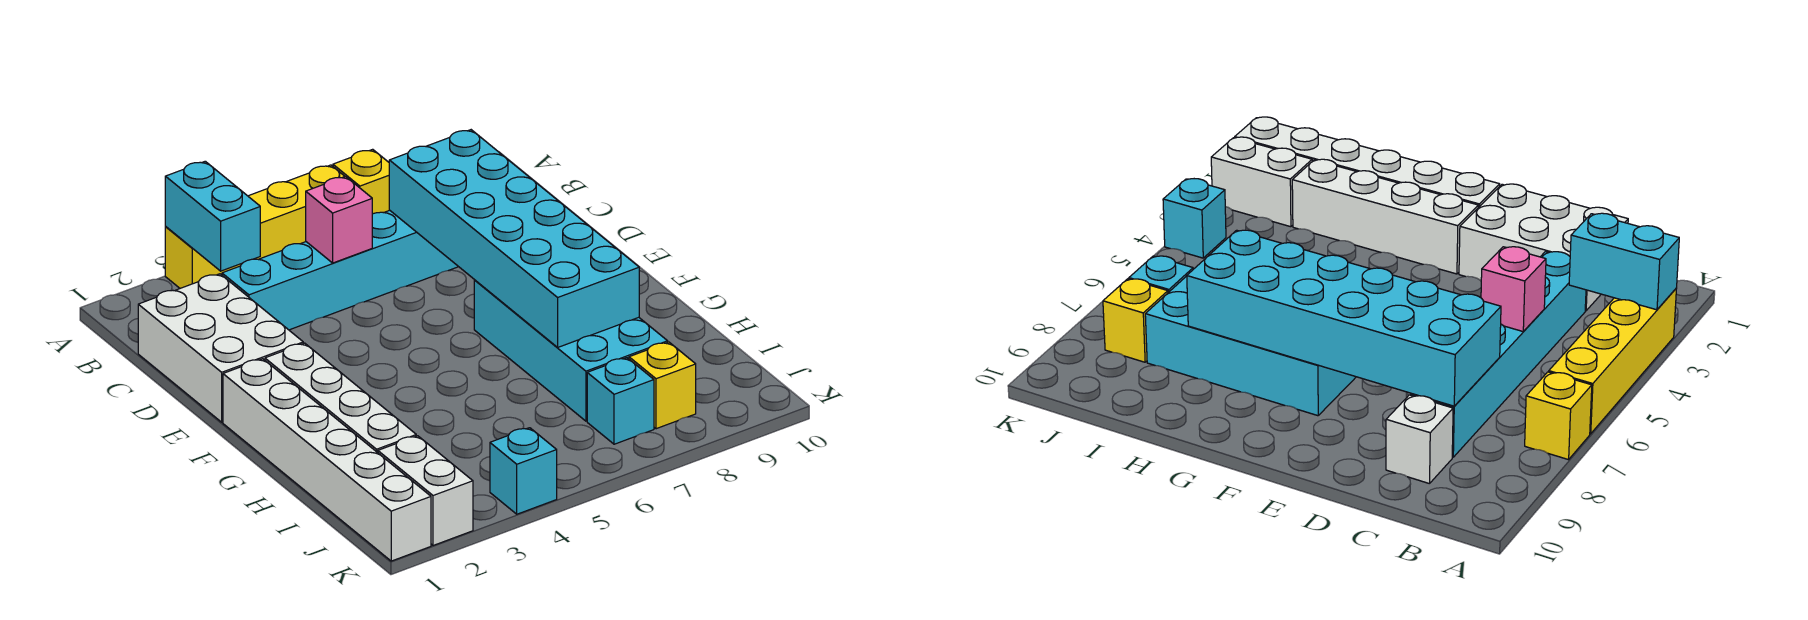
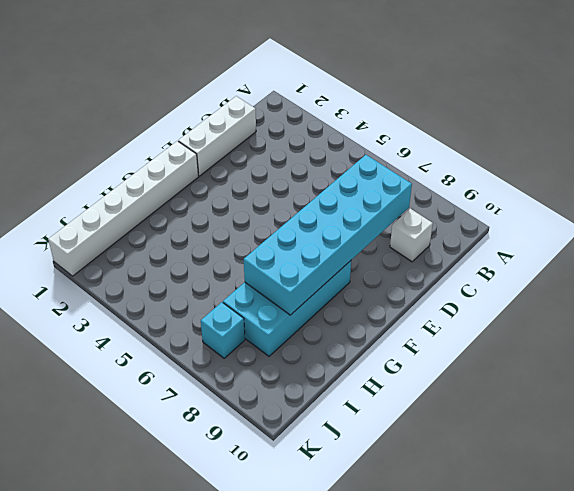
white 1x3 brick [178,96,256,176] -> white 2x3 brick [138,274,303,422]
none -> yellow 1x4 brick [165,165,345,288]
none -> yellow 1x1 brick [333,149,389,214]
none -> cyan 1x6 brick [222,210,458,330]

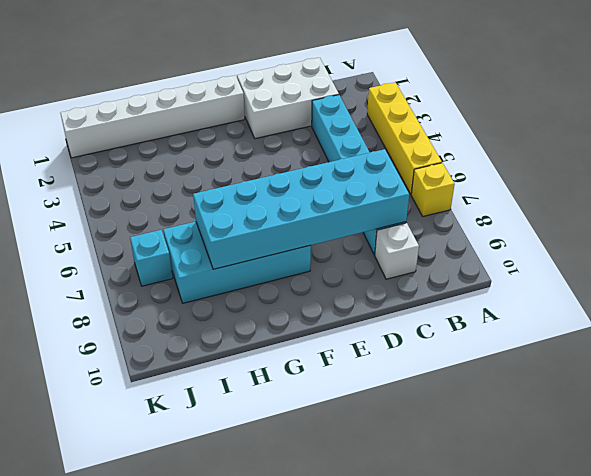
none -> white 1x4 brick [265,343,416,453]
none -> white 1x2 brick [378,436,473,545]
none -> yellow 1x1 brick [629,342,696,429]

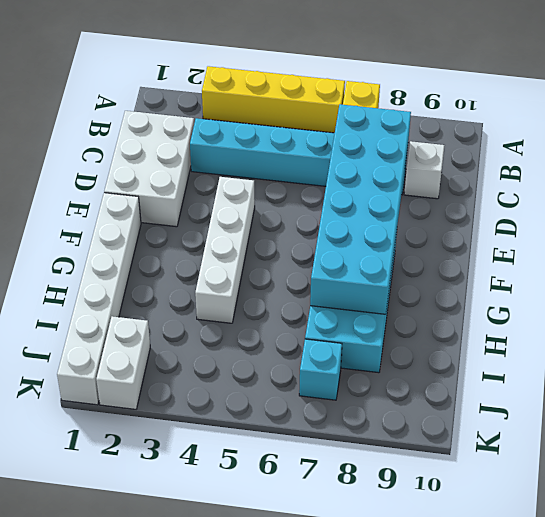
white 1x4 brick [195,177,255,323] -> white 1x4 brick moved to [265,343,416,453]
none -> yellow 1x1 brick [629,342,696,429]
none -> cyan 1x1 brick [490,428,557,514]
none -> cyan 1x2 brick [165,161,260,271]

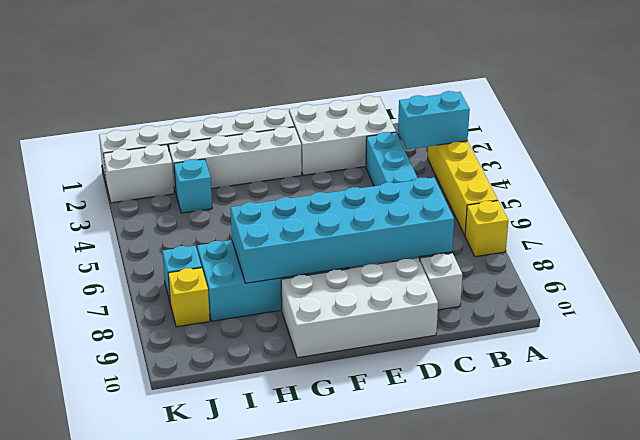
white 2x4 brick [281,258,438,358] -> none
cyan 1x1 brick [174,159,212,213] -> cyan 1x1 brick moved to [490,428,557,514]
none -> pink 1x1 brick [306,176,372,263]

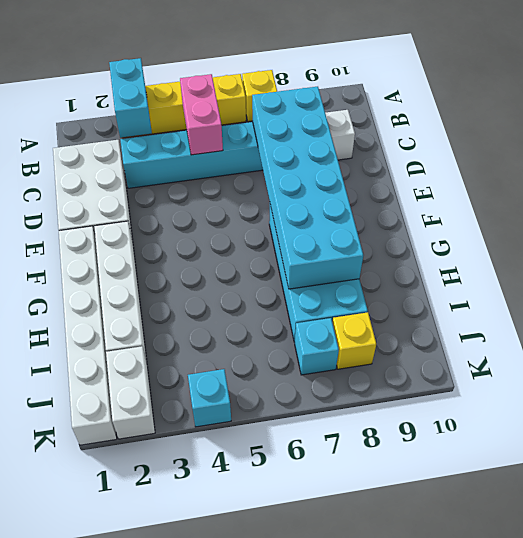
pink 1x2 brick [180,74,223,155] -> pink 1x1 brick [306,176,372,263]

